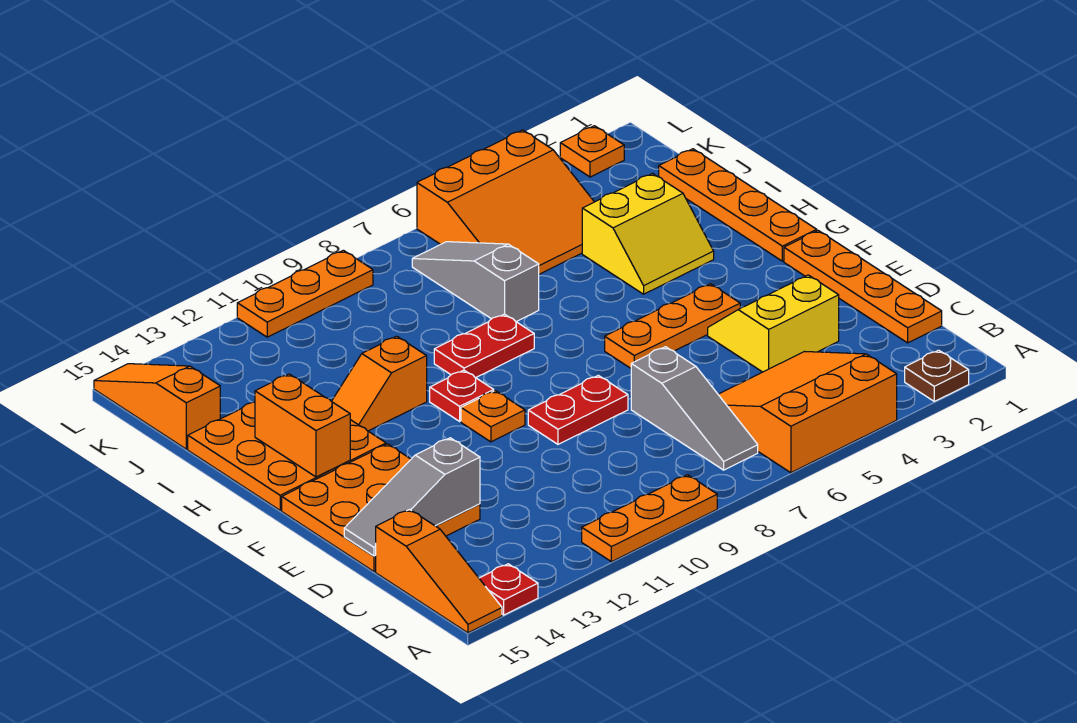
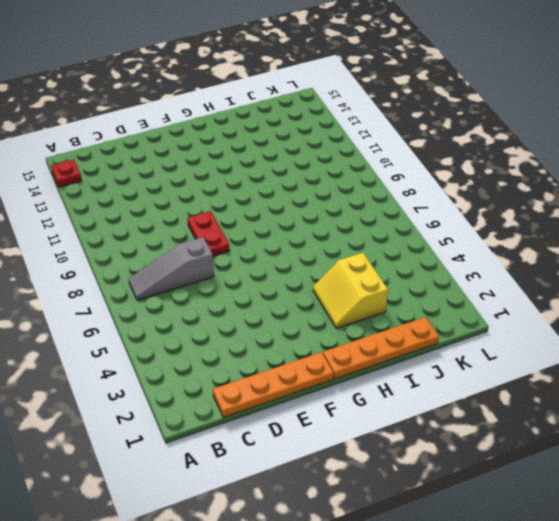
none -> brown 1x1 plate [905,350,969,401]
none -> orange 3x3 slope [718,352,897,473]
none -> orange 1x3 plate [582,475,717,562]

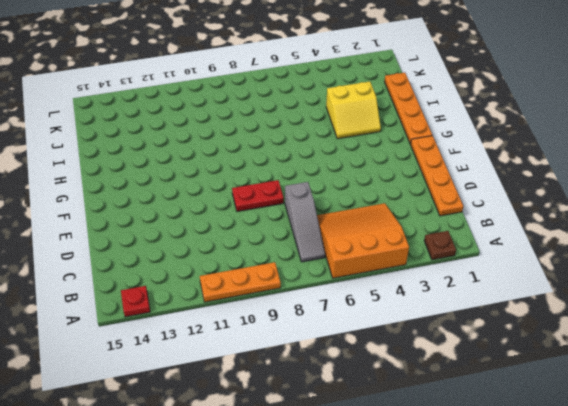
none -> orange 1x3 slope [376,509,502,633]
none -> yellow 2x2 slope [708,275,839,372]
none -> orange 3x3 plate [282,444,480,572]

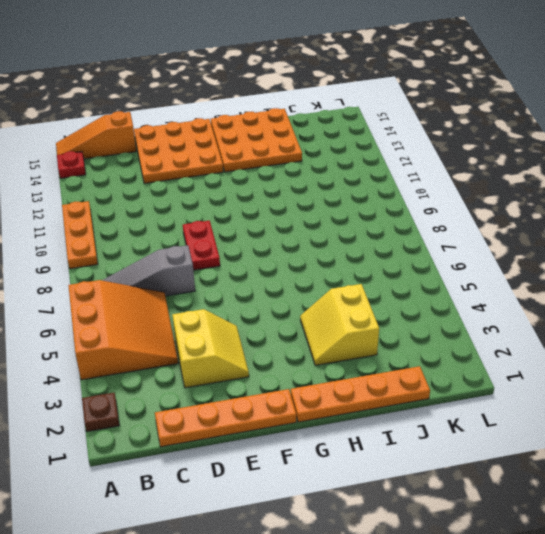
none -> orange 1x3 plate [605,284,740,368]
none -> orange 1x1 plate [461,391,525,442]
none -> red 1x1 plate [430,370,494,421]

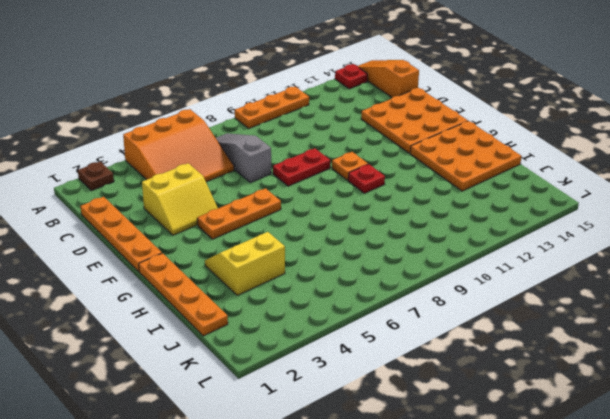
none -> red 1x2 plate [434,314,534,378]
none -> orange 1x2 slope [332,336,427,431]
none -> grey 1x3 slope [412,242,539,322]

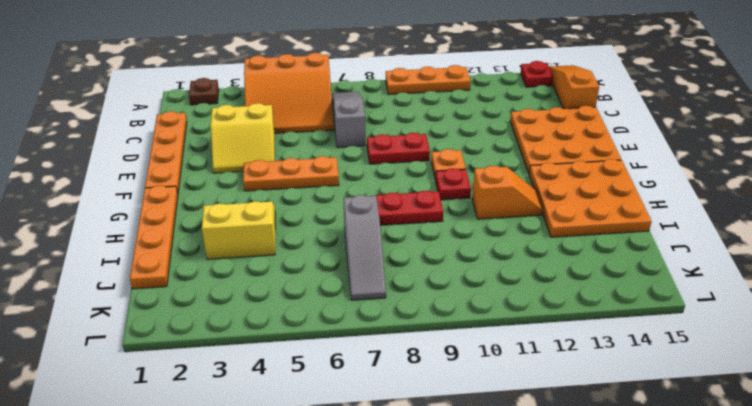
none -> orange 3x3 slope [417,130,594,274]
none -> orange 1x3 slope [94,364,220,449]
none -> orange 1x1 plate [560,126,624,177]

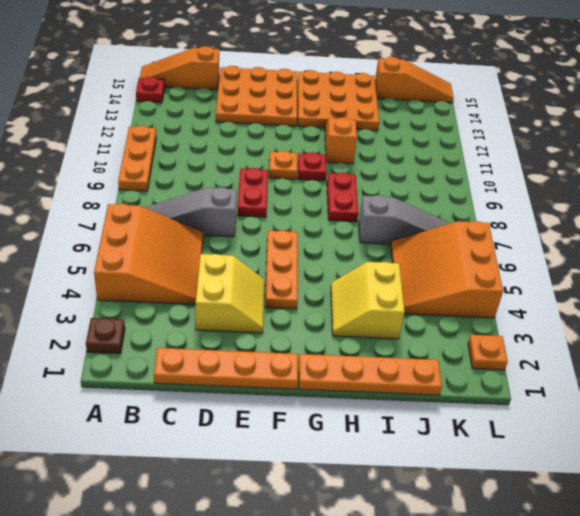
none -> orange 1x3 plate [237,250,373,337]
none -> grey 1x3 slope [344,438,480,556]
none -> orange 1x2 brick [255,374,350,477]

